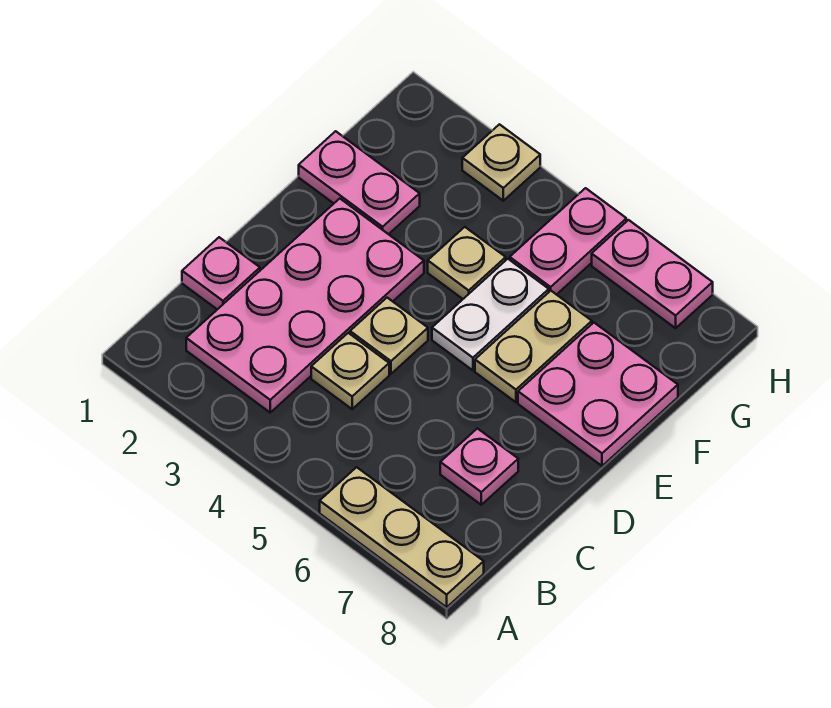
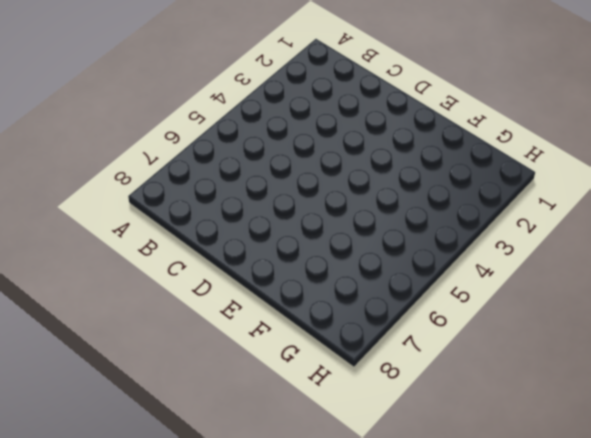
none -> tan 1x3 plate [320,467,484,607]
none -> pink 2x4 plate [186,199,424,412]
none -> pink 1x1 plate [182,237,260,309]

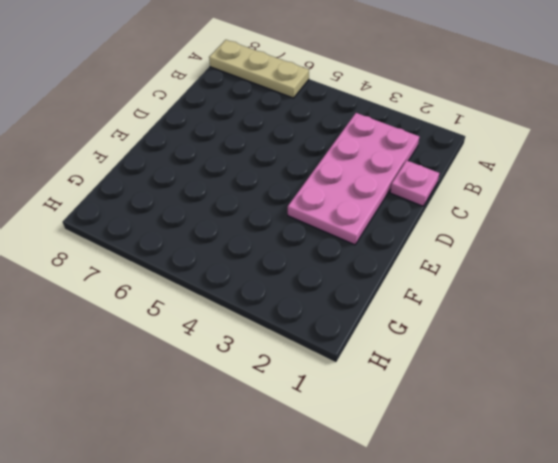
none -> tan 1x1 plate [311,333,389,409]
none -> pink 1x1 plate [440,428,518,505]
none -> tan 1x1 plate [350,298,428,374]

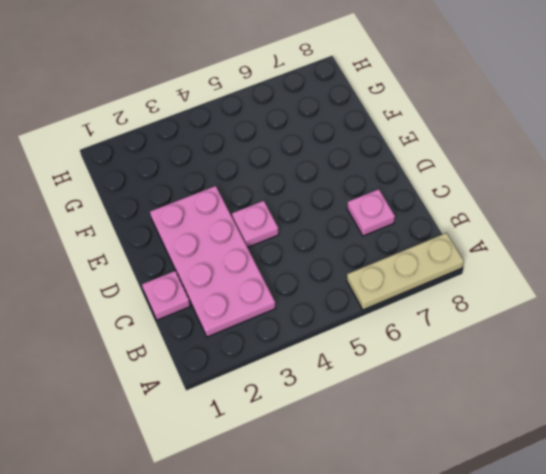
pink 1x1 plate [232,201,279,247] -> tan 1x1 plate [350,298,428,374]
none -> tan 1x1 plate [311,333,389,409]
none -> white 1x2 plate [432,259,549,370]
none -> tan 1x2 plate [475,291,592,402]

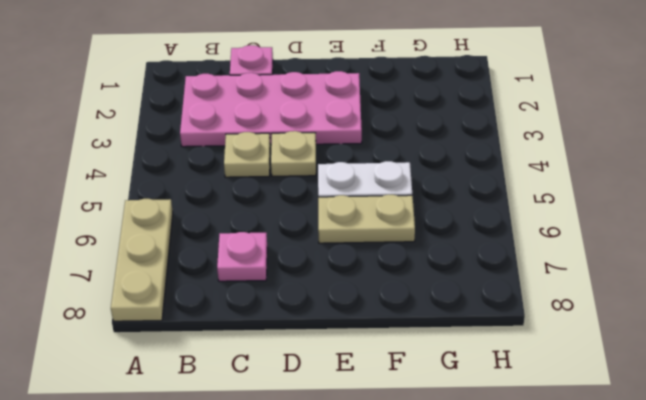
none -> pink 2x2 plate [518,323,678,466]
none -> pink 1x2 plate [299,131,420,234]
none -> tan 1x1 plate [428,227,506,299]

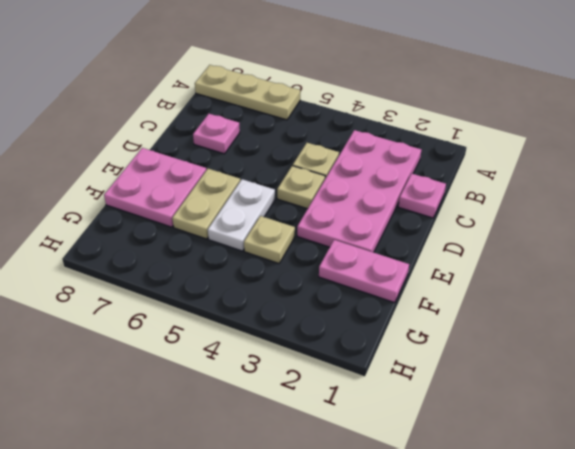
none -> pink 1x2 plate [510,188,626,295]
none -> tan 1x1 plate [462,124,540,201]
none -> pink 1x2 plate [592,220,713,328]

